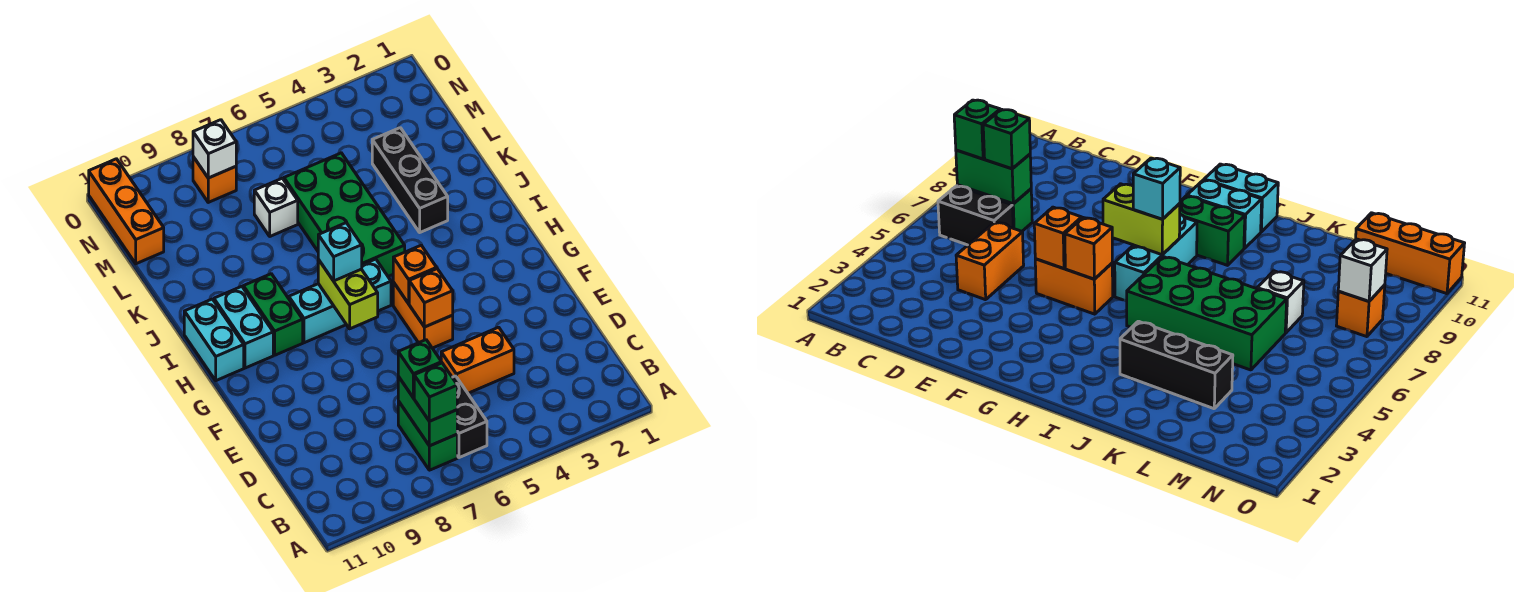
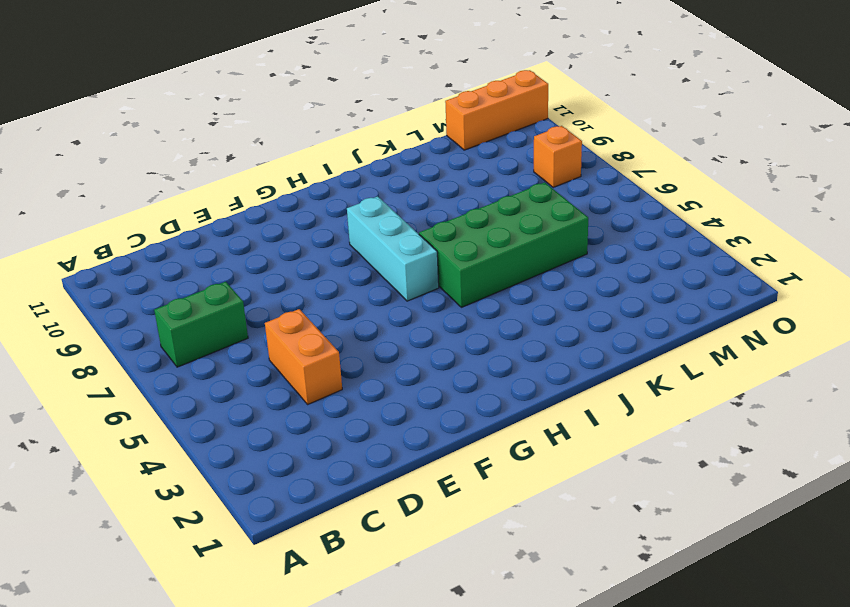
none -> black 1x2 brick [452,376,487,458]
none -> orange 1x2 brick [393,282,453,348]
none -> green 1x2 brick [243,274,303,355]

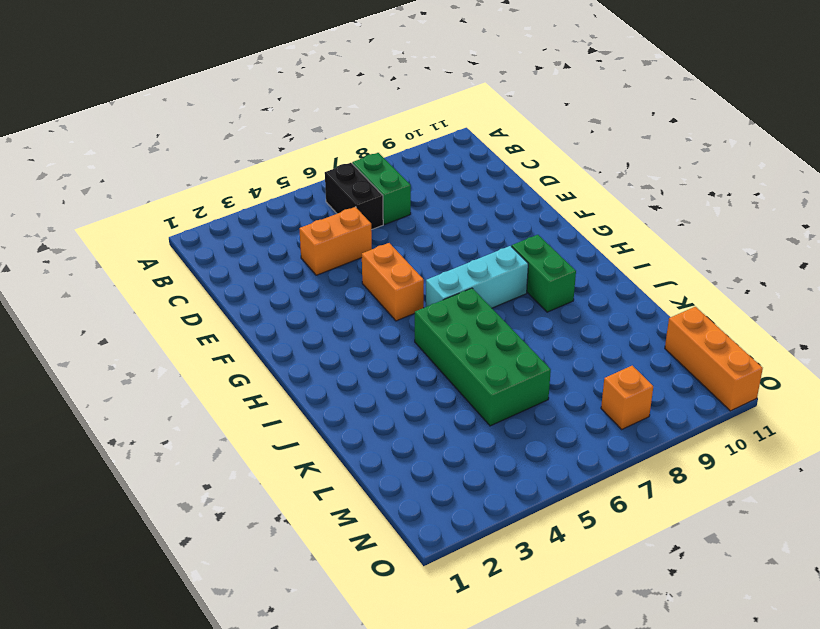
none -> cyan 1x2 brick [214,286,273,368]
none -> cyan 1x2 brick [184,299,244,381]
none -> black 1x3 brick [372,128,448,232]

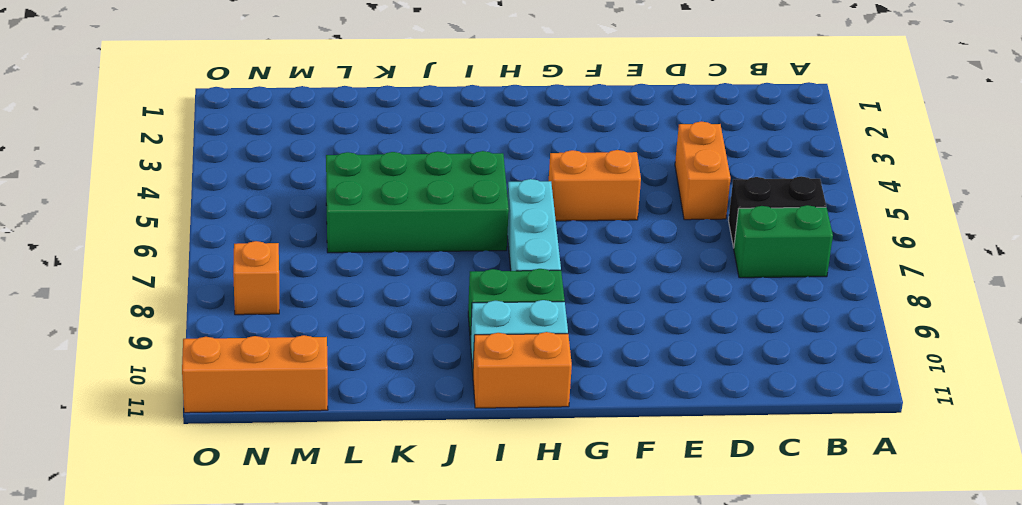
orange 1x2 brick [473,332,572,408] -> cyan 1x2 brick [184,299,244,381]
none -> black 1x3 brick [372,128,448,232]
none -> white 1x1 brick [254,178,298,236]
none -> green 1x2 brick [398,377,457,446]

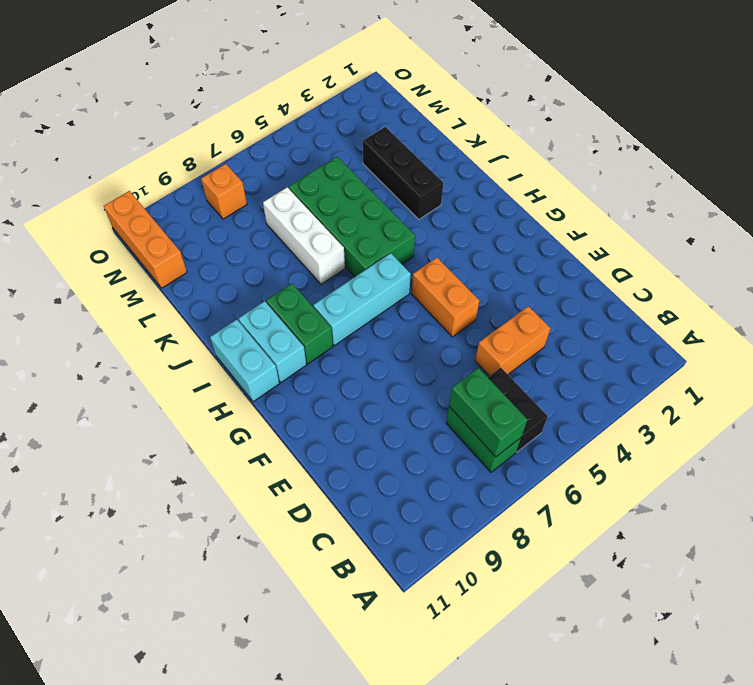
white 1x3 brick [263,187,345,284] -> white 1x1 brick [254,178,298,236]
none -> orange 1x1 brick [409,269,453,327]
none -> orange 1x1 brick [393,245,437,304]
none -> lime 1x2 brick [318,260,378,329]

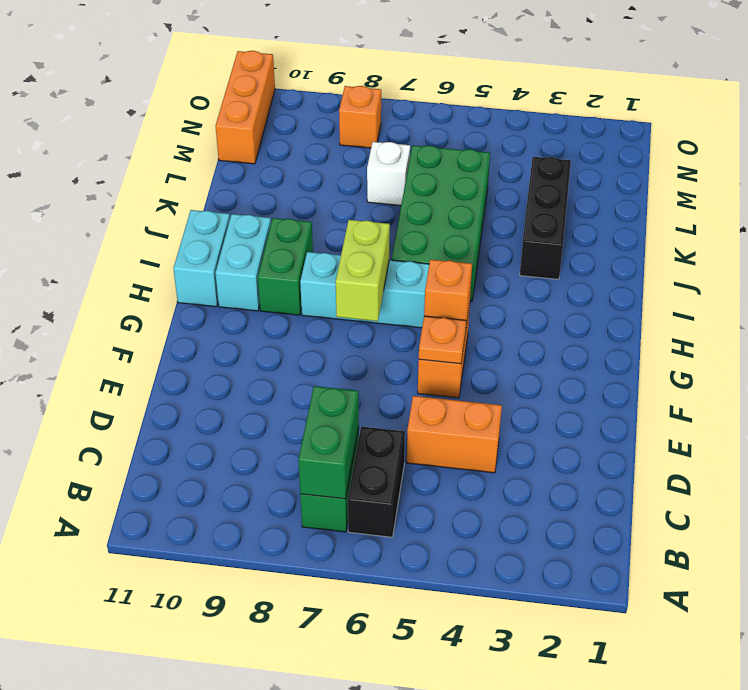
orange 1x1 plate [419,316,466,364] -> orange 1x1 brick [409,269,453,327]
none -> white 1x1 brick [193,120,236,178]
none -> green 1x1 brick [414,363,457,421]
none -> green 1x1 brick [398,340,442,398]

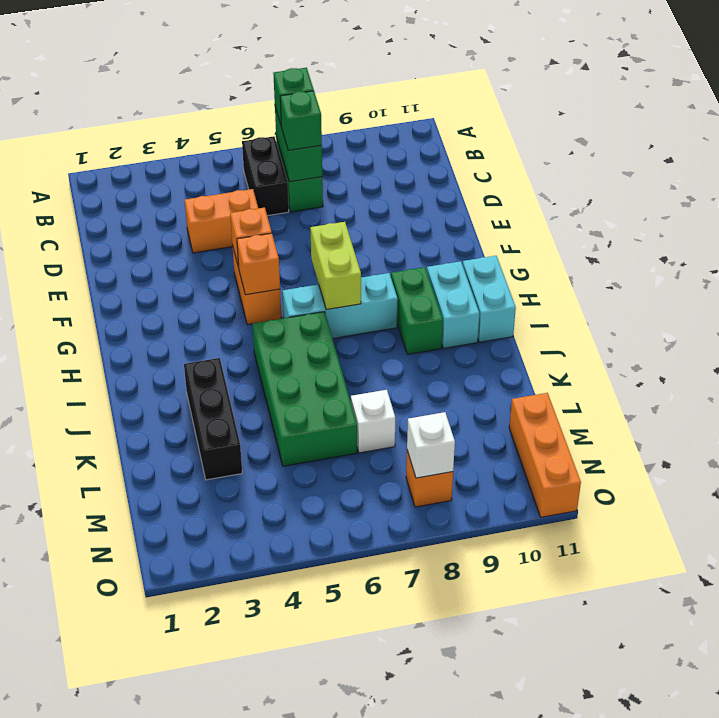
none -> cyan 1x1 brick [318,223,362,281]

